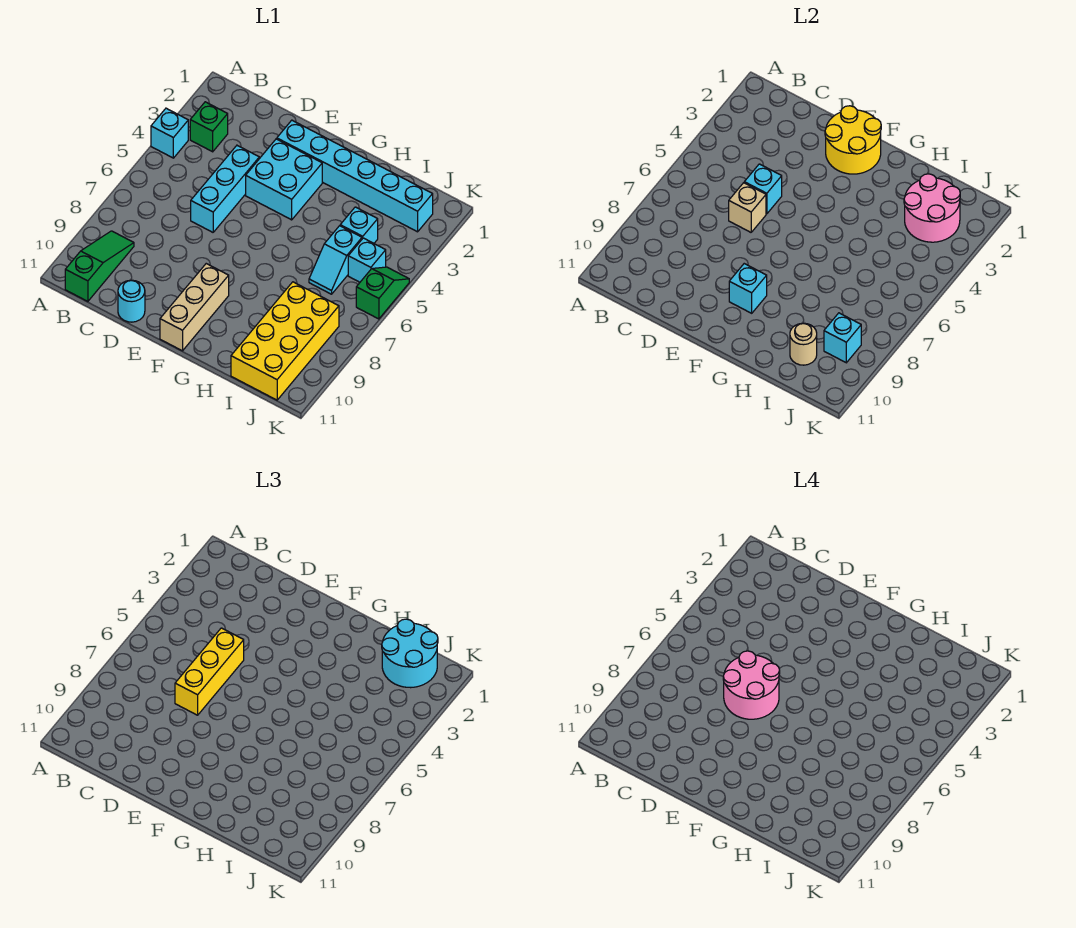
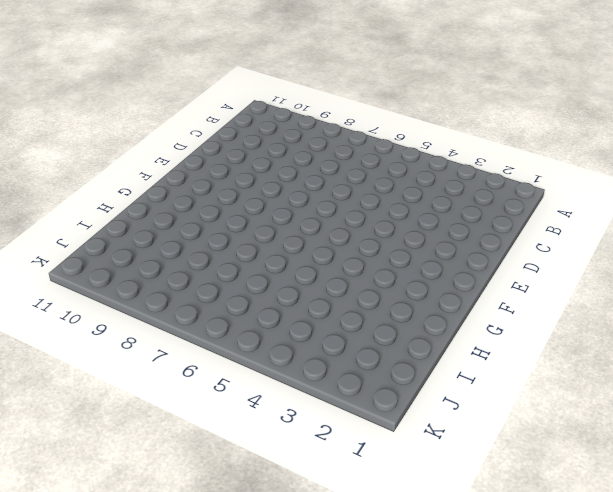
none -> cyan 1x1 brick [151,108,188,158]
none -> green 1x1 brick [190,102,228,152]
none -> green 1x3 slope [65,231,134,301]

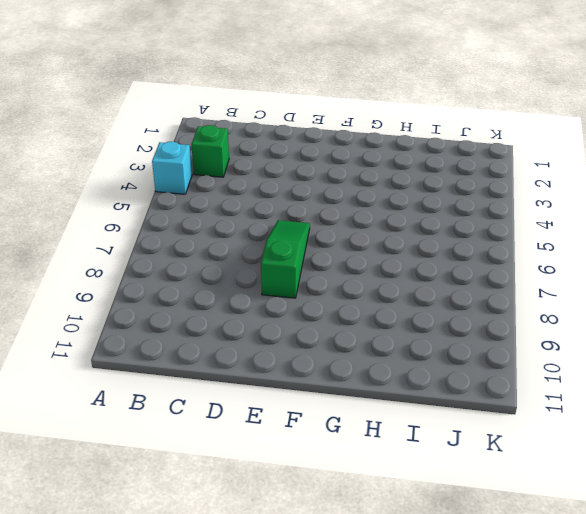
green 1x3 slope [261,220,310,298] -> green 1x3 slope moved to [65,231,134,301]
none -> cyan 1x3 brick [191,146,259,232]
none -> cyan 1x1 round brick [118,280,145,322]
none -> cyan 1x6 brick [277,120,433,232]

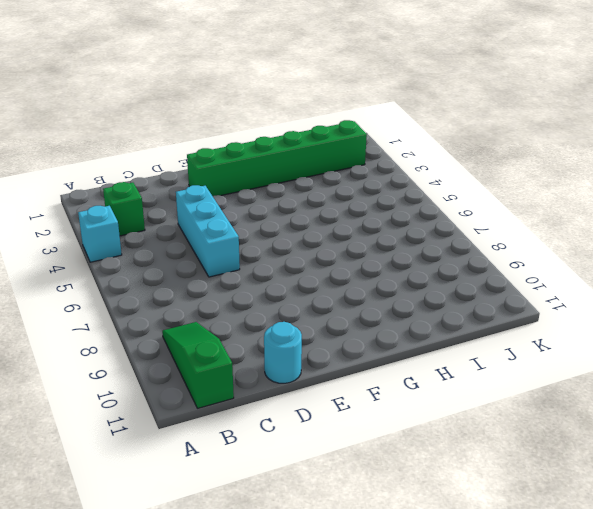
green 1x6 brick [187,120,367,196] -> cyan 1x6 brick [277,120,433,232]
none -> cyan 2x2 brick [246,139,322,220]
none -> tan 1x3 brick [160,264,229,351]
none -> cyan 1x1 brick [340,207,378,243]

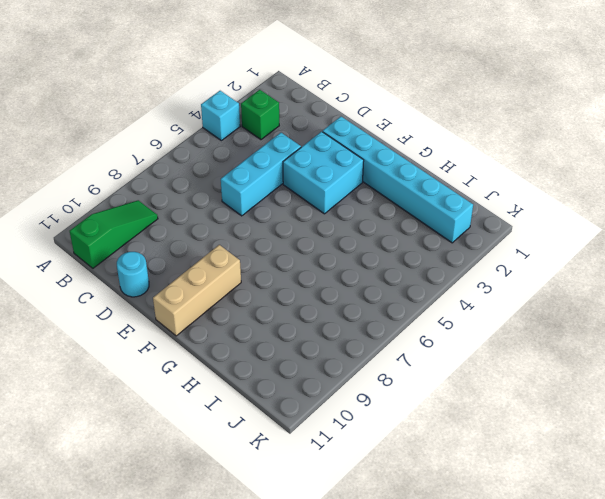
none -> cyan 1x1 brick [340,207,378,243]
none -> cyan 1x2 slope [309,226,362,294]
none -> yellow 2x4 brick [231,282,339,400]

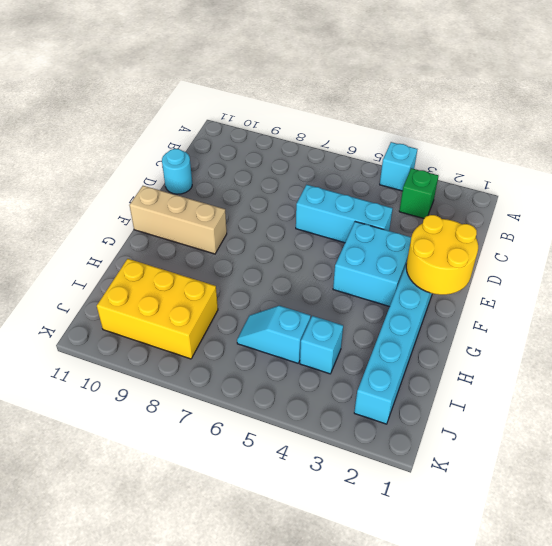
yellow 2x3 brick [97,259,218,359] -> yellow 2x4 brick [231,282,339,400]
none -> green 1x3 slope [65,231,134,301]
none -> cyan 1x1 brick [348,238,386,282]
none -> green 1x2 slope [356,267,409,319]

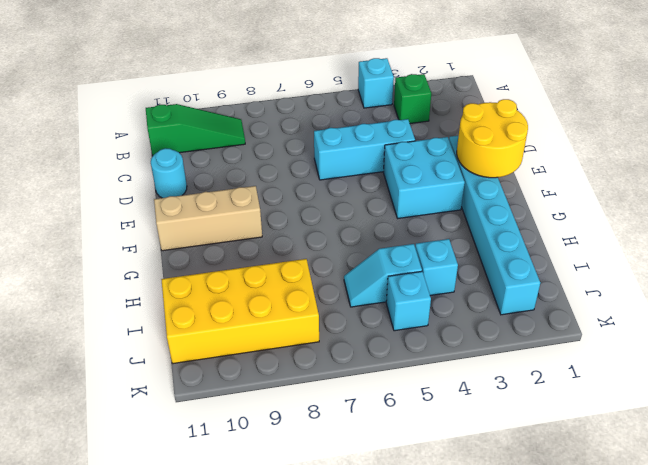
none -> green 1x2 slope [356,267,409,319]
none -> cyan 1x1 brick [744,164,782,214]
none -> tan 1x1 brick [729,183,766,232]

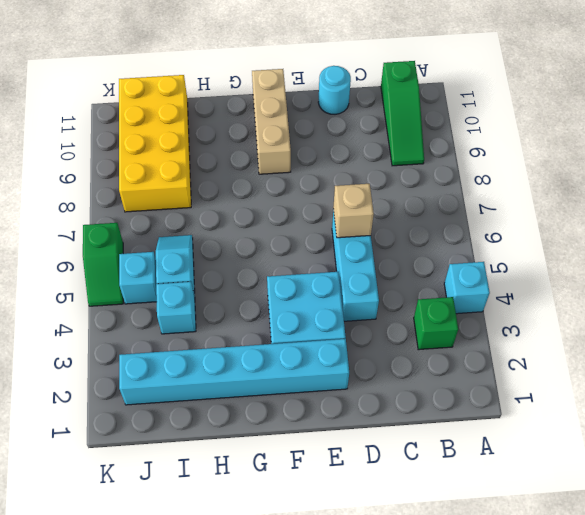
none -> cyan 1x1 brick [744,164,782,214]
none -> yellow 2x2 round brick [825,106,881,174]
none -> cyan 1x1 brick [729,264,767,313]

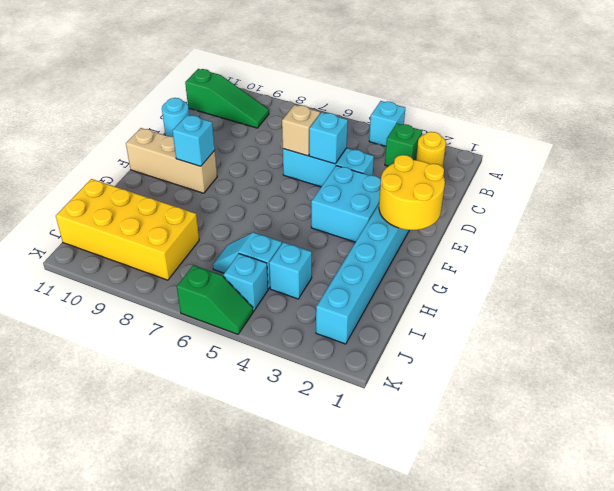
yellow 1x1 round brick [416,132,446,167] -> none
none -> pink 2x2 round brick [904,174,960,242]
none -> tan 1x1 round brick [790,323,817,365]
none -> cyan 1x1 brick [824,313,861,363]

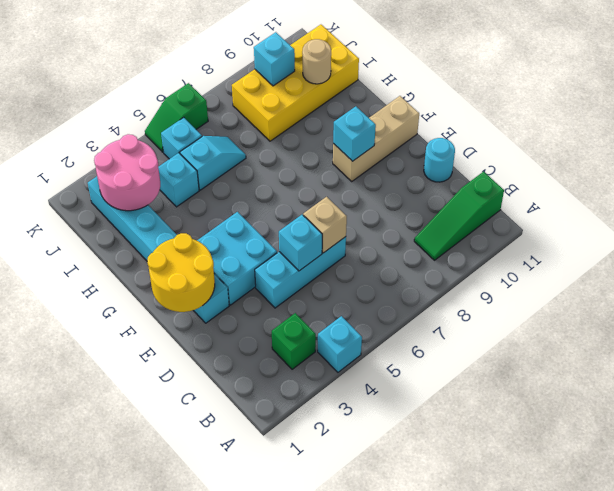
none -> yellow 1x3 brick [175,628,244,715]
none -> cyan 2x2 round brick [382,619,438,688]
none -> pink 2x2 round brick [723,651,780,719]

